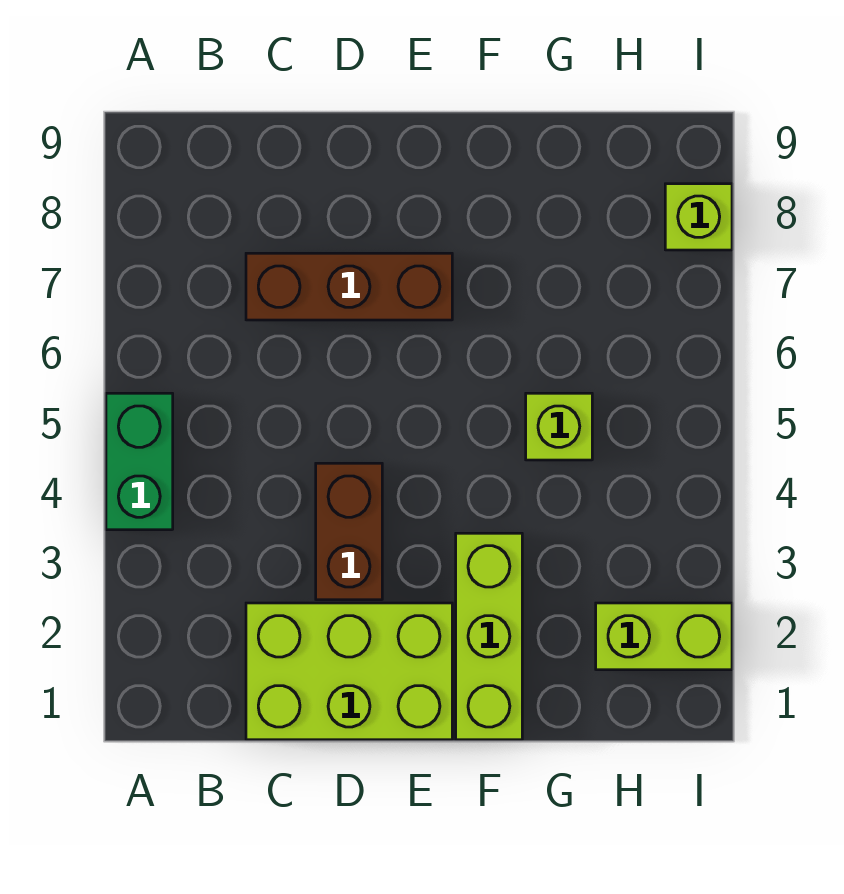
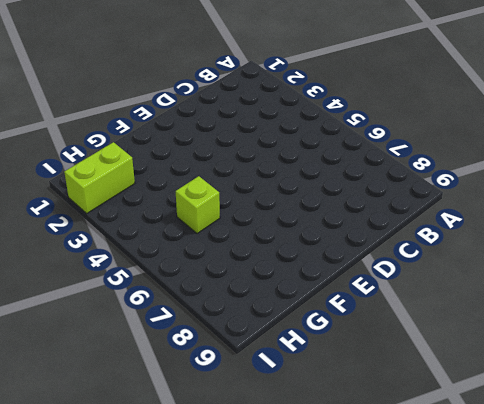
none -> green 1x2 brick [106,393,173,530]
none -> lime 2x3 brick [246,603,452,740]

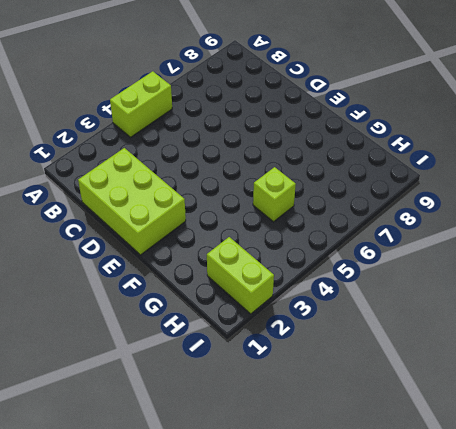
lime 1x2 brick [110,71,172,137] -> green 1x2 brick [106,393,173,530]
none -> brown 1x3 brick [246,253,452,320]
none -> brown 1x2 brick [316,463,382,600]

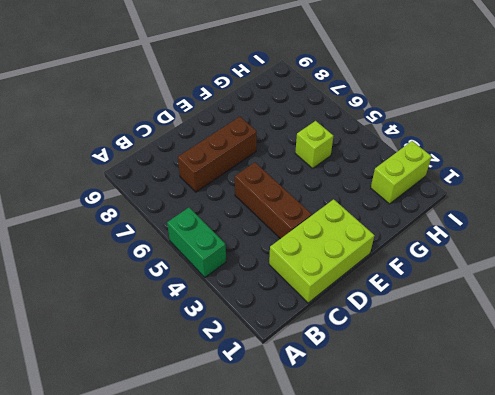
brown 1x3 brick [235,162,312,239] -> brown 1x2 brick [316,463,382,600]
none -> lime 1x3 brick [456,533,522,740]
none -> lime 1x1 brick [665,184,732,250]

